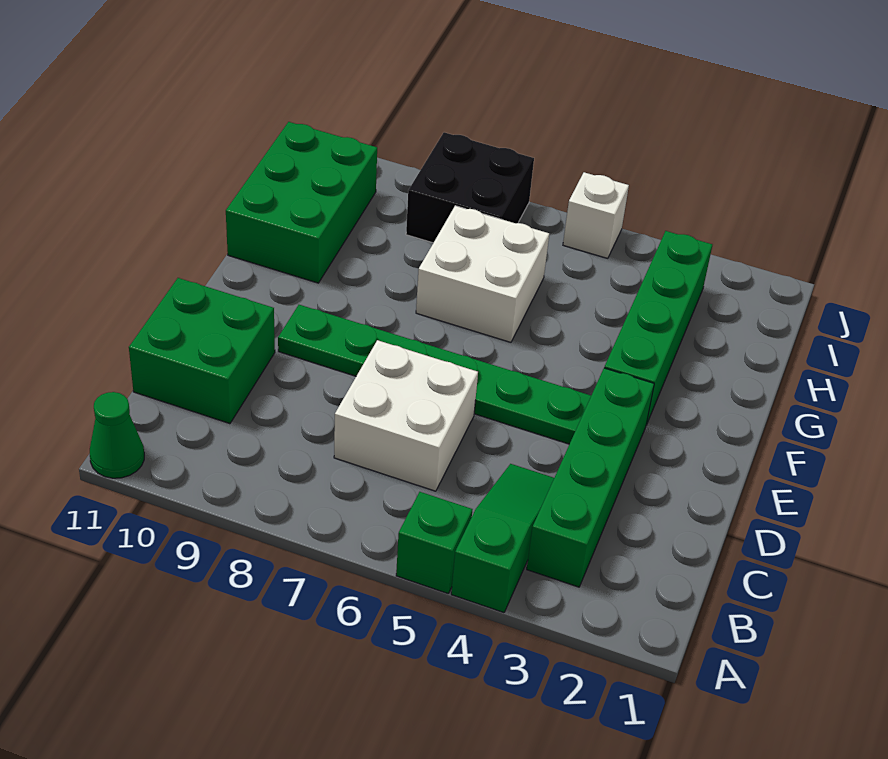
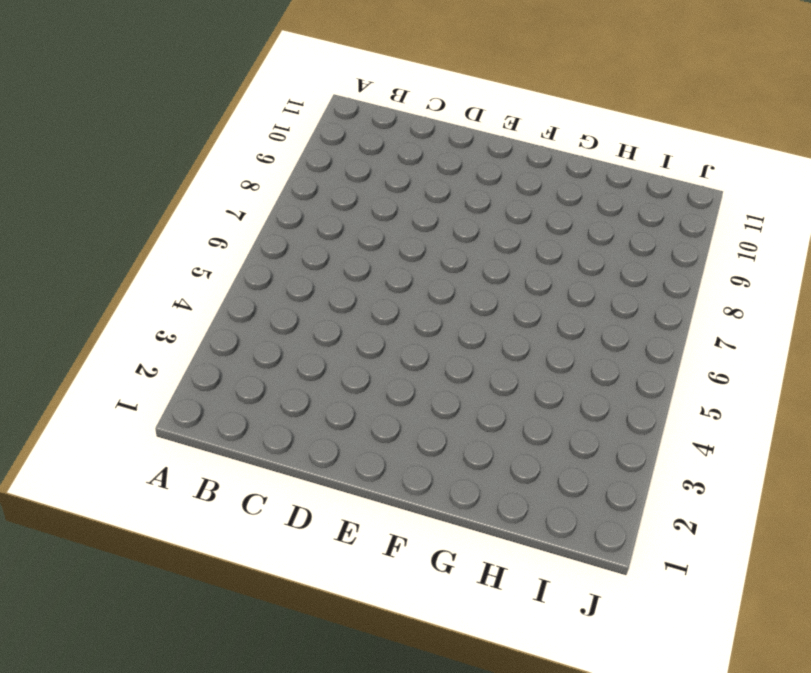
none -> green 1x3 slope [451,464,554,613]
none -> green 1x1 brick [396,492,472,594]
none -> green 1x1 cone [90,392,144,478]

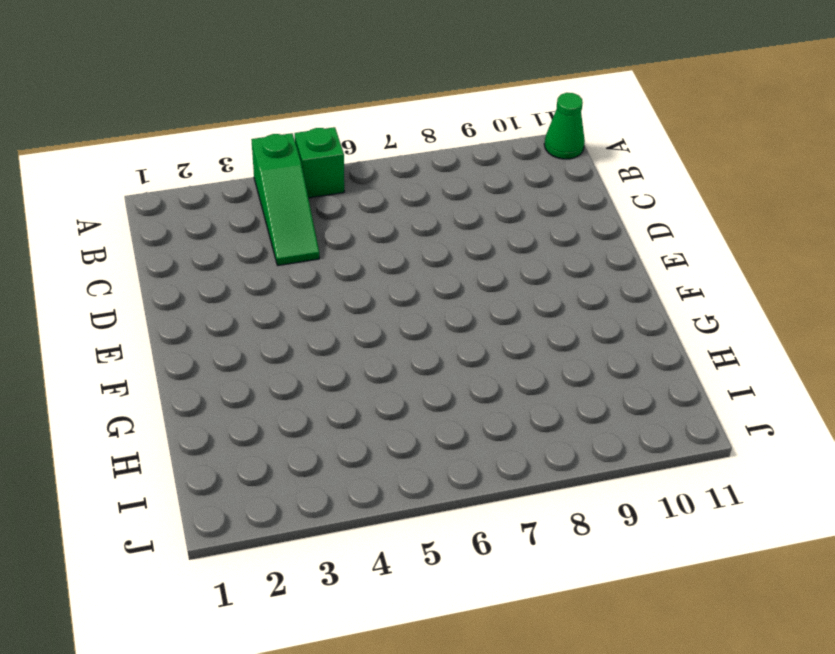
none -> green 1x4 brick [527,368,654,587]
none -> white 2x2 brick [334,340,478,491]
none -> green 2x2 brick [129,278,275,424]

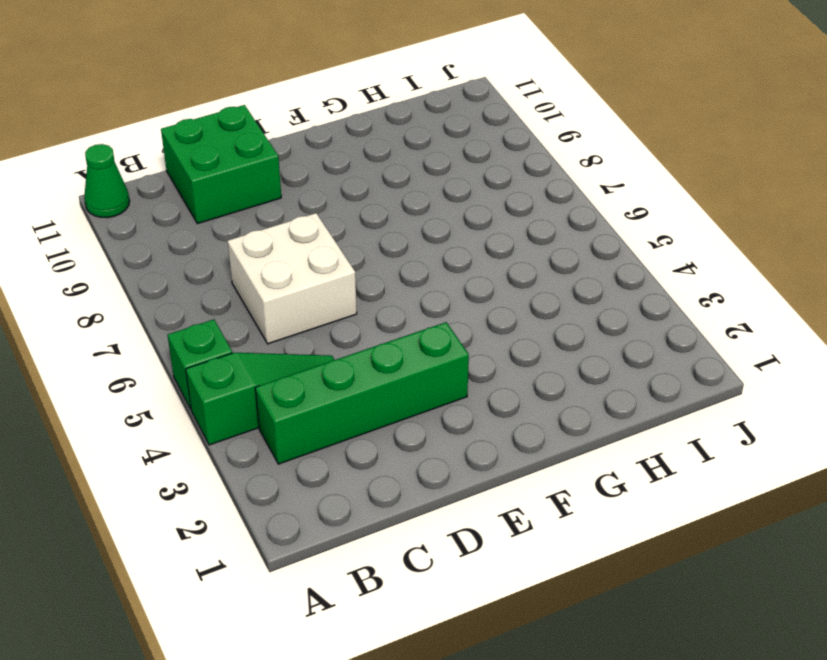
none -> green 1x6 plate [278,305,591,444]
none -> green 1x4 brick [604,231,712,425]
none -> white 2x2 brick [416,206,549,342]

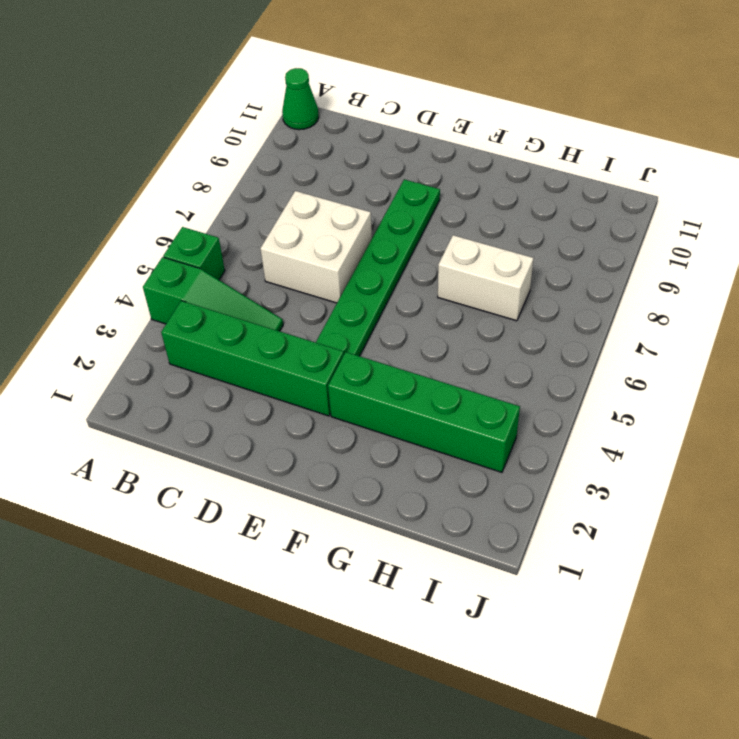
white 1x2 brick [438,235,534,321] -> white 2x2 brick [416,206,549,342]
none -> green 2x2 brick [129,278,275,424]
none -> green 2x3 brick [226,122,377,283]
none -> black 2x2 brick [406,132,534,243]

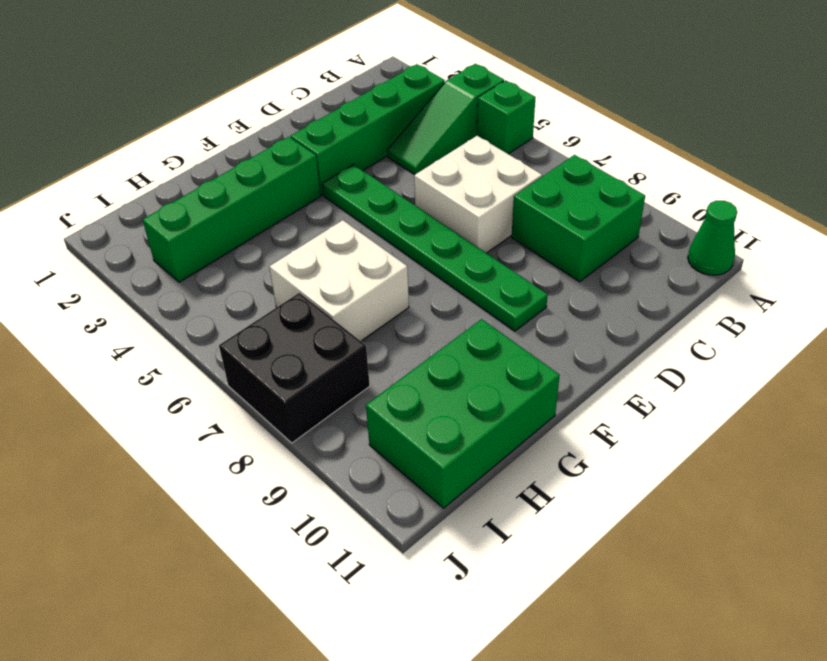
green 2x2 brick [512,155,645,282] -> green 2x2 brick moved to [129,278,275,424]
none -> white 1x1 brick [563,172,629,258]

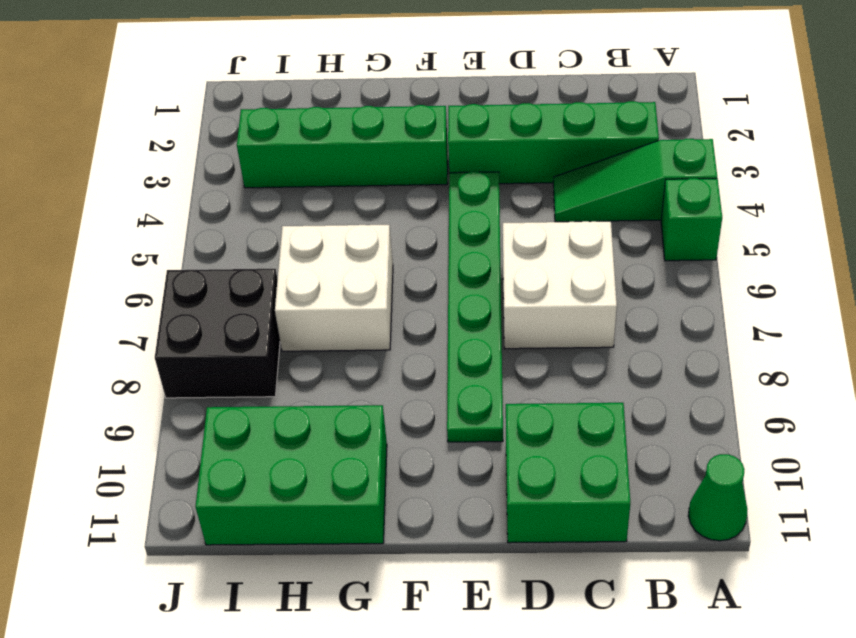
none -> white 1x1 brick [563,172,629,258]

